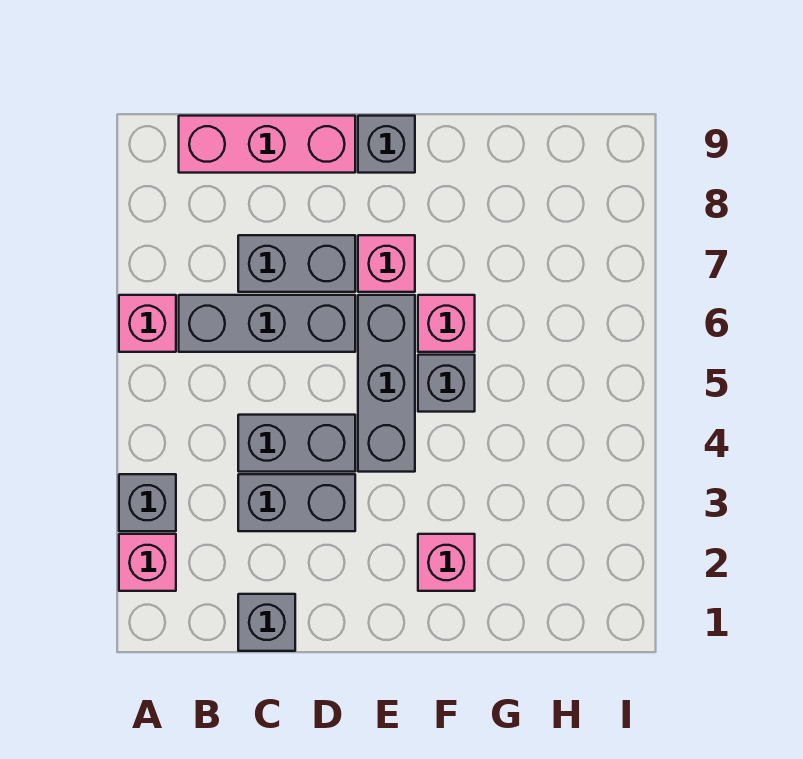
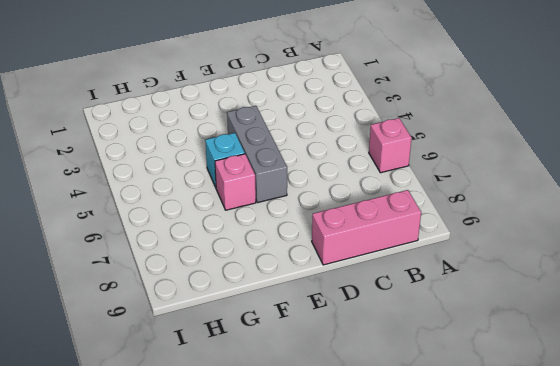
cyan 1x1 brick [205,133,245,187] -> grey 1x1 brick [418,355,475,412]
none -> pink 1x1 brick [119,534,176,591]
none -> grey 1x1 brick [119,474,176,531]
none -> grey 1x3 brick [179,295,355,352]

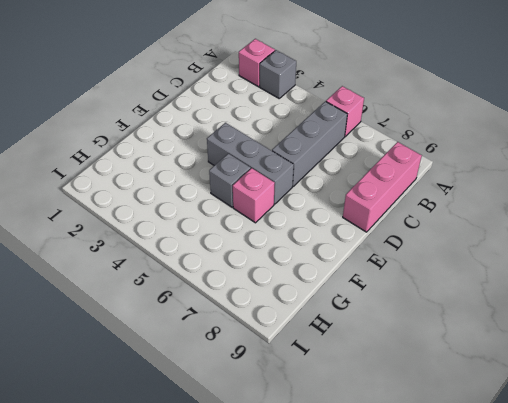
none -> grey 1x1 brick [238,594,295,651]
none -> grey 1x2 brick [238,474,355,531]
none -> grey 1x2 brick [238,415,355,472]

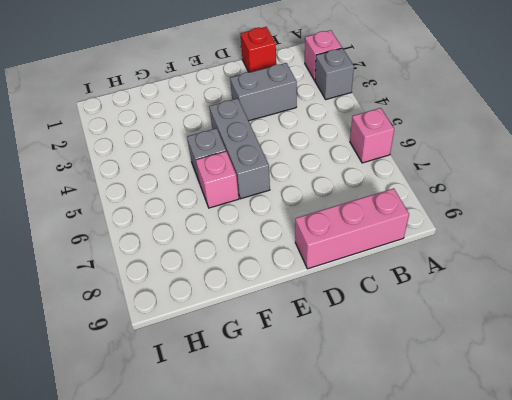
red 1x1 brick [241,27,276,72] -> grey 1x1 brick [238,594,295,651]
none -> grey 1x3 brick [179,295,355,352]
none -> grey 1x2 brick [238,415,355,472]
none -> grey 1x2 brick [238,235,355,292]

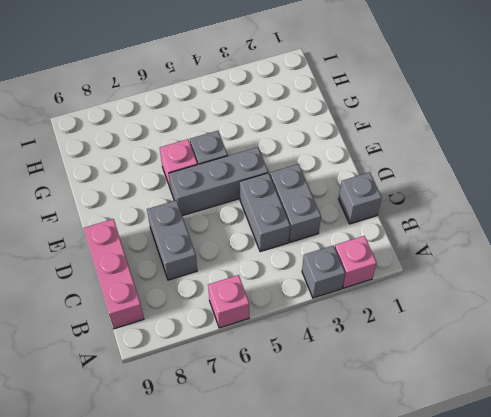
none -> grey 1x3 brick [179,295,355,352]
none -> pink 1x1 brick [358,235,415,292]
none -> grey 1x1 brick [358,116,415,173]

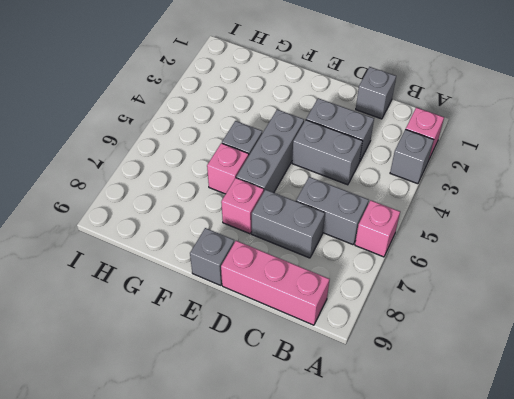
grey 1x2 brick [296,177,369,245] -> grey 1x3 brick [179,295,355,352]
none -> pink 1x1 brick [418,534,475,591]

